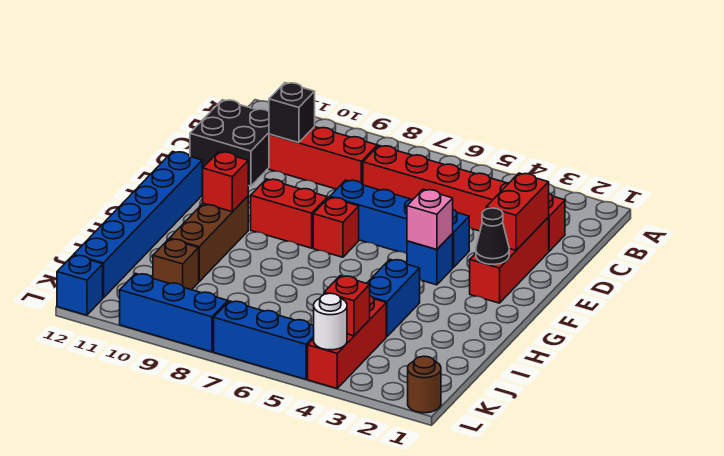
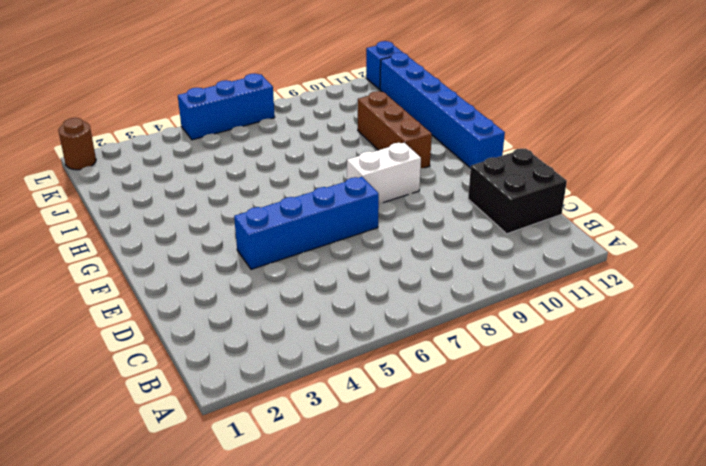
white 1x2 brick [347,143,421,204] -> red 1x2 brick [251,179,327,248]
none -> red 1x6 brick [363,146,565,251]
none -> red 1x3 brick [269,127,377,189]
none -> red 1x3 brick [470,218,549,303]

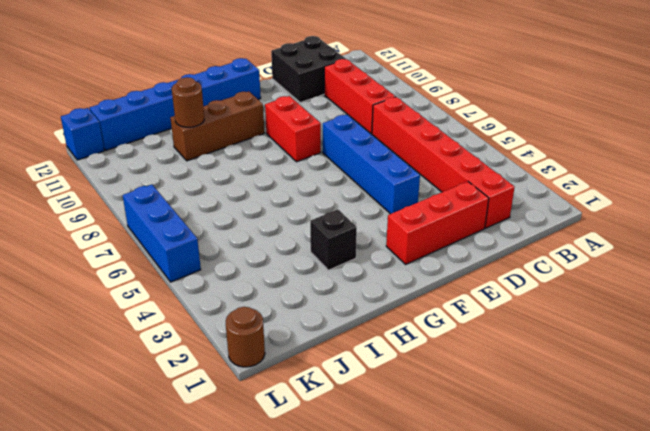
black 1x1 brick [310,209,357,270] -> black 1x1 brick moved to [269,83,315,143]
brown 1x1 round brick [172,77,204,127] -> none
none -> blue 1x1 brick [407,234,453,285]
none -> red 1x1 brick [313,197,359,257]
none -> blue 1x2 brick [367,259,420,337]

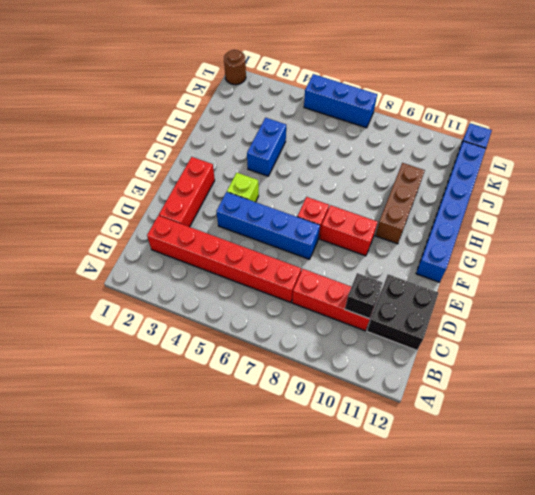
lime 1x1 brick [227,173,259,202] -> blue 1x1 brick [407,234,453,285]
none -> red 1x3 brick [308,296,386,388]
none -> brown 1x1 brick [153,239,199,290]
none -> blue 1x3 brick [120,274,228,352]

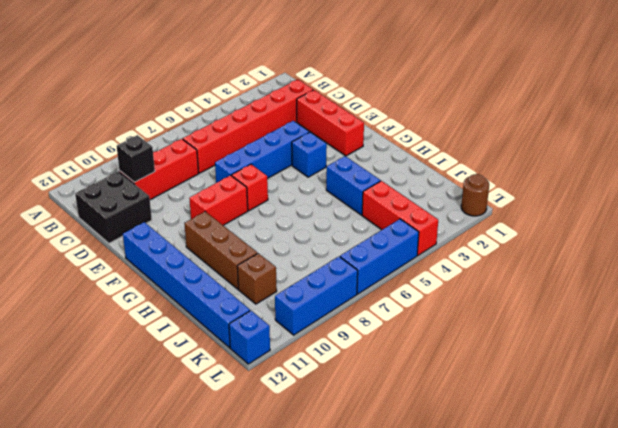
none -> red 1x2 brick [486,173,549,250]
none -> black 1x1 cone [476,208,509,264]
none -> pink 1x1 brick [407,189,453,249]

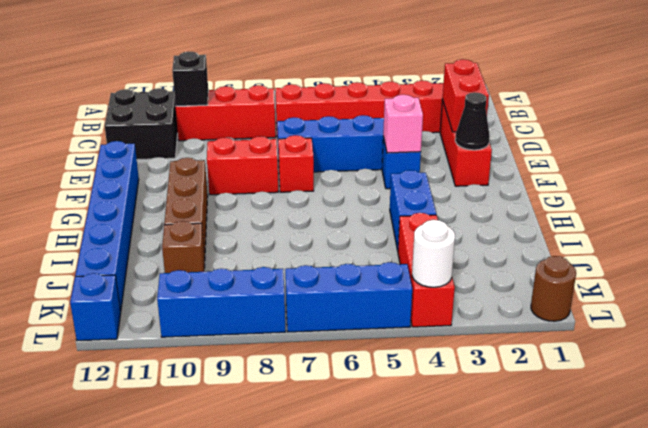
none -> red 1x1 brick [202,152,248,212]
none -> red 1x1 brick [324,276,370,336]

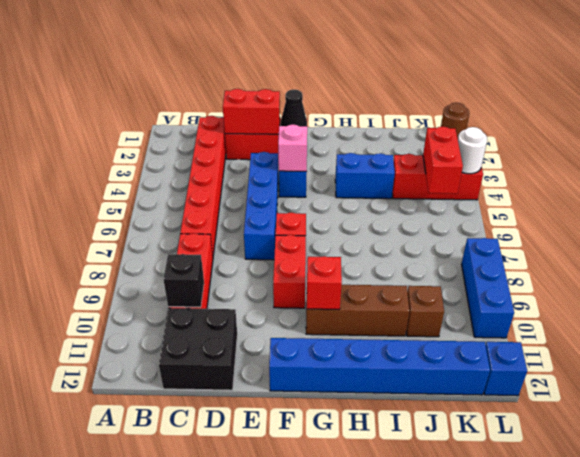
red 1x2 brick [423,127,463,194] -> red 1x1 brick [324,276,370,336]
none -> blue 1x3 brick [214,301,314,379]

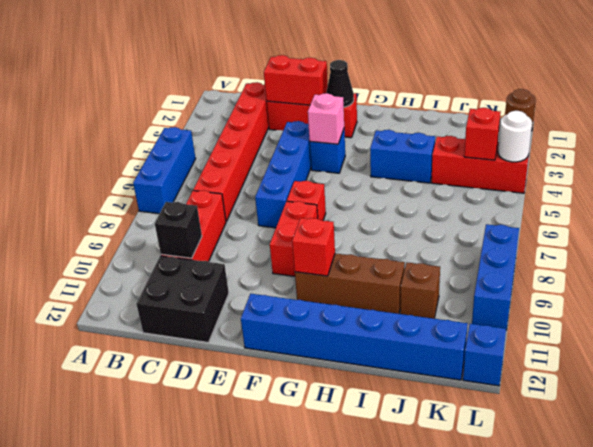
blue 1x3 brick [133,127,196,214] -> blue 1x3 brick moved to [214,301,314,379]

